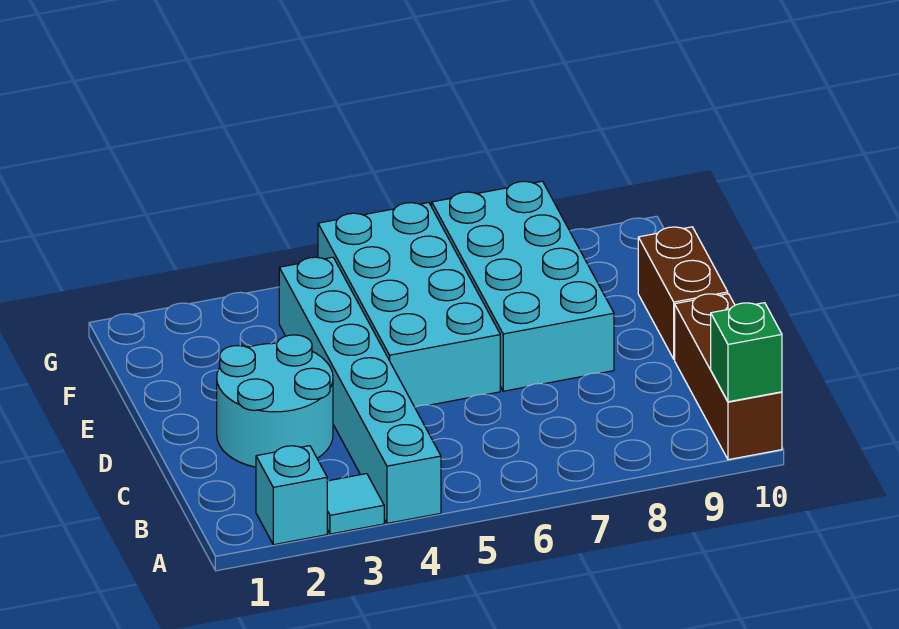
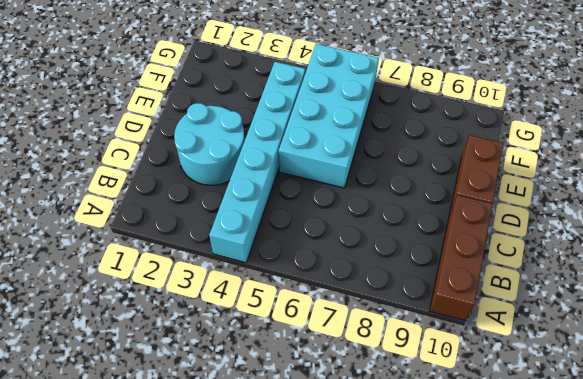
none -> cyan 1x1 brick [256,446,327,545]
none -> cyan 1x1 tile [327,474,384,534]

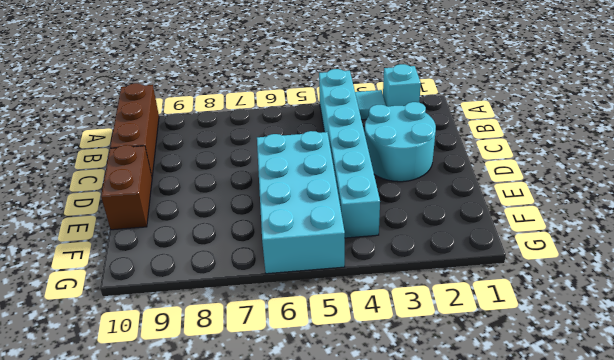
none -> cyan 2x4 brick [432,181,614,391]
none -> green 1x1 brick [711,303,782,402]

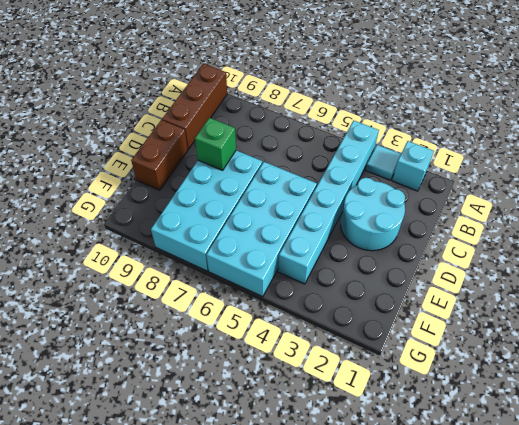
green 1x1 brick [195,118,236,170] -> green 1x1 brick moved to [711,303,782,402]

